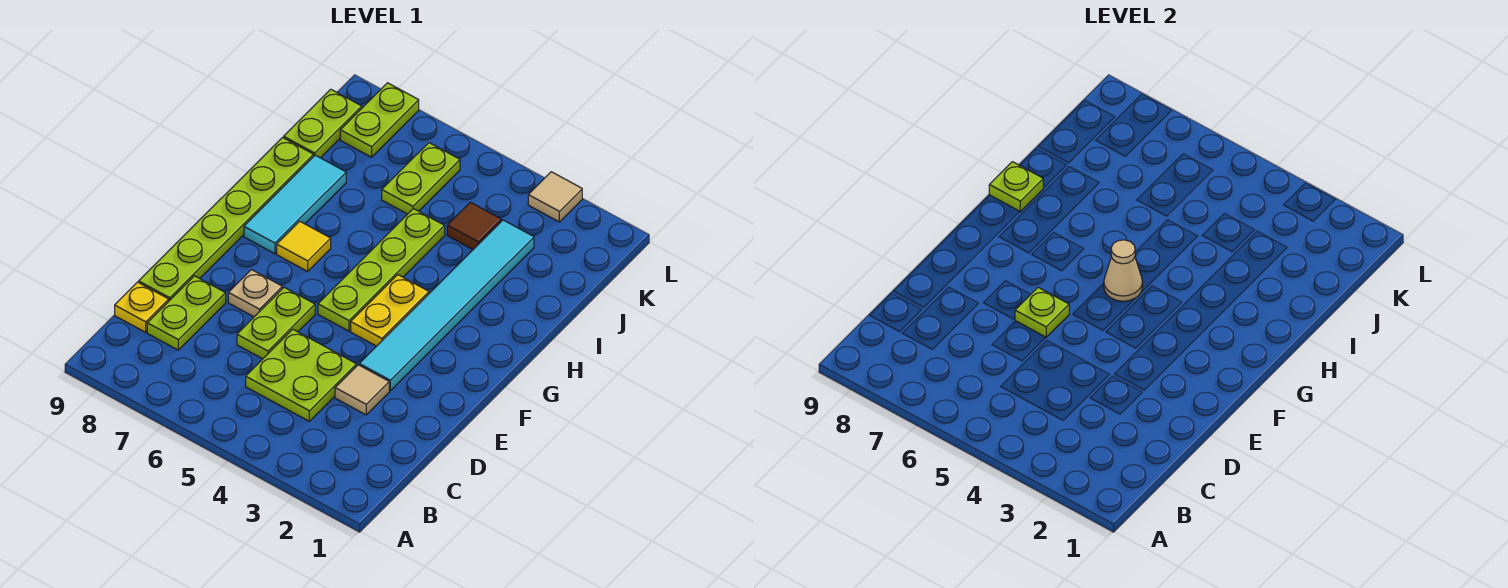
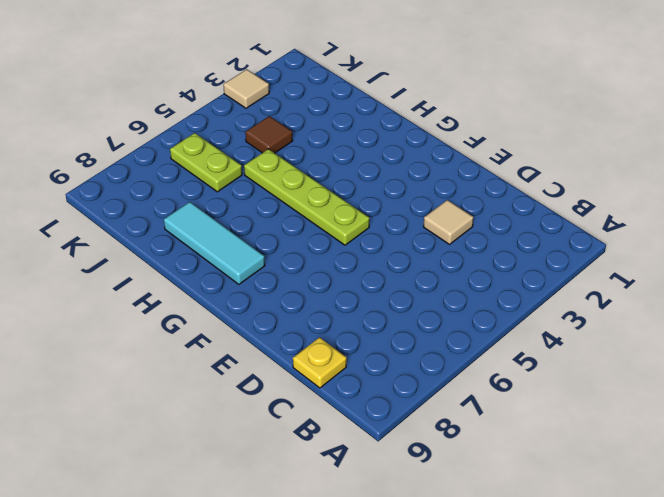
none -> lime 2x2 plate [246,329,357,421]
none -> lime 1x2 plate [147,276,226,350]
none -> lime 1x2 plate [237,287,315,359]

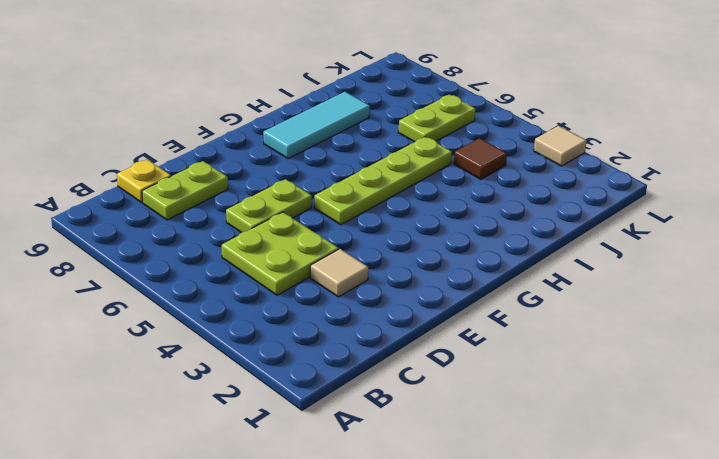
none -> lime 1x6 plate [139,138,314,301]
none -> cyan 1x6 tile [359,220,534,391]
none -> tan 1x1 plate [228,270,282,317]

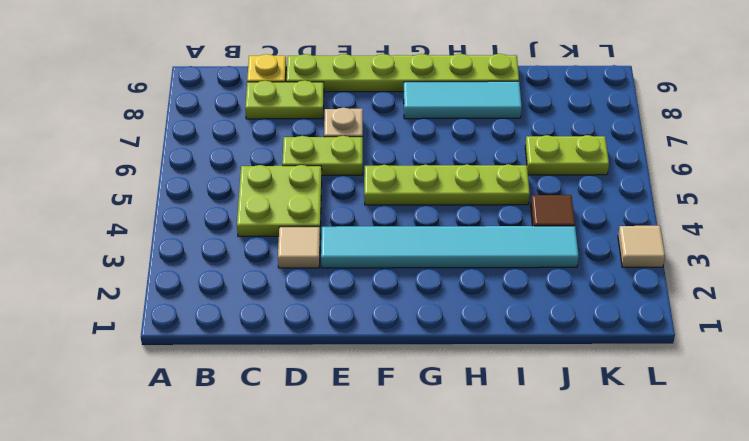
none -> yellow 1x2 plate [351,275,429,346]
none -> yellow 1x1 tile [277,221,331,271]
none -> lime 1x2 plate [284,89,362,158]

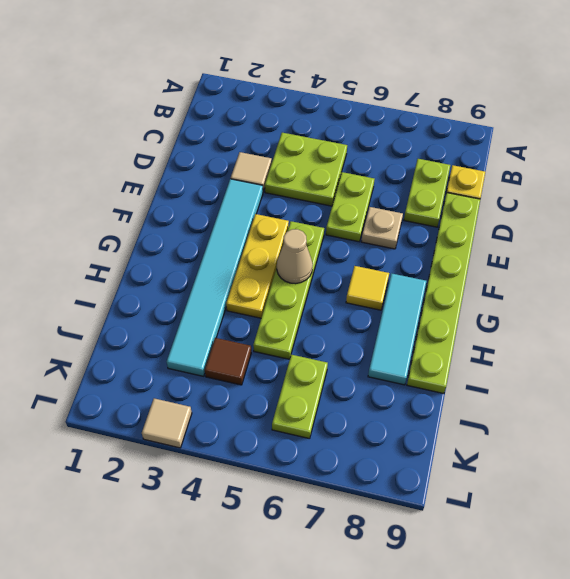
yellow 1x3 plate [226,214,289,318] -> yellow 1x2 plate [351,275,429,346]
none -> lime 1x2 plate [284,89,362,158]
none -> lime 1x2 plate [340,83,419,157]
none -> lime 1x1 plate [1015,287,1069,337]

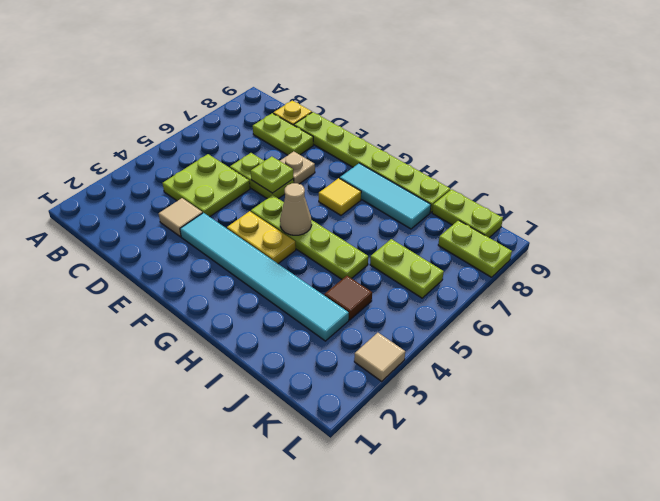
none -> lime 1x1 plate [989,162,1043,212]

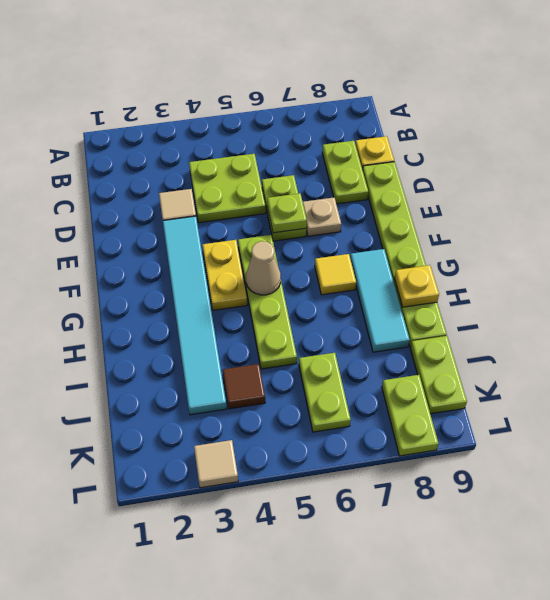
yellow 1x1 plate [394,265,439,307] -> lime 1x1 plate [989,162,1043,212]

